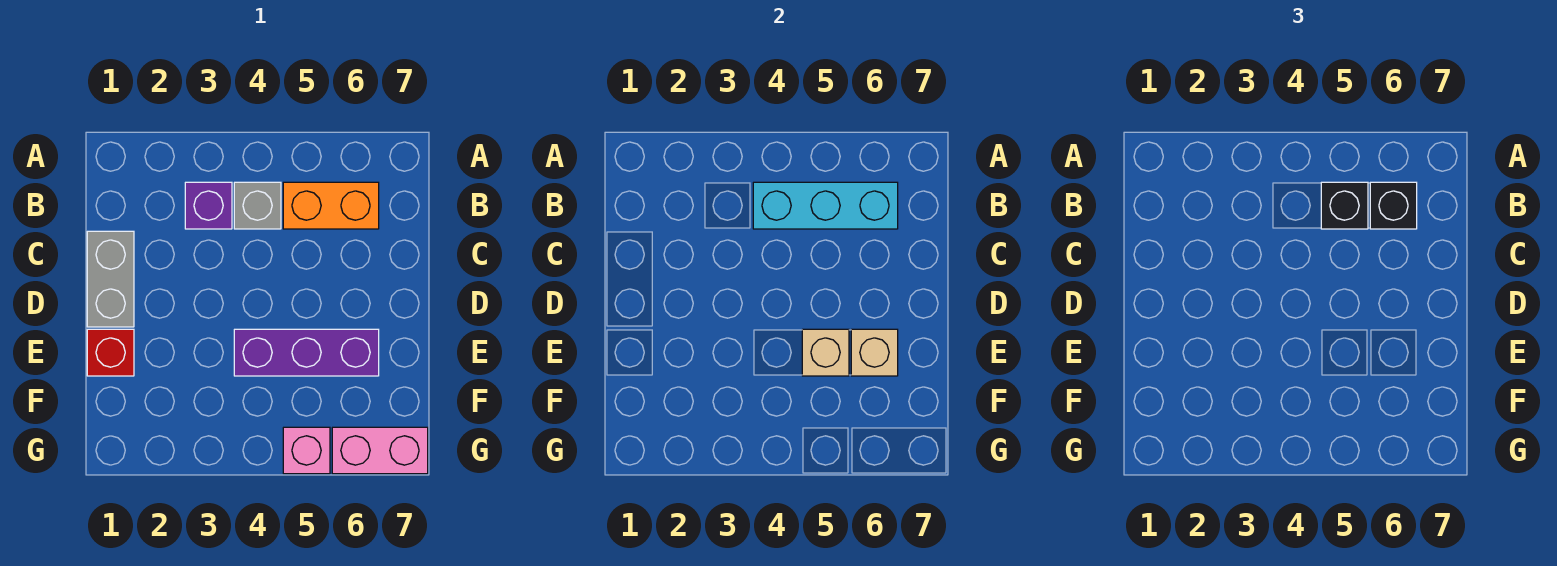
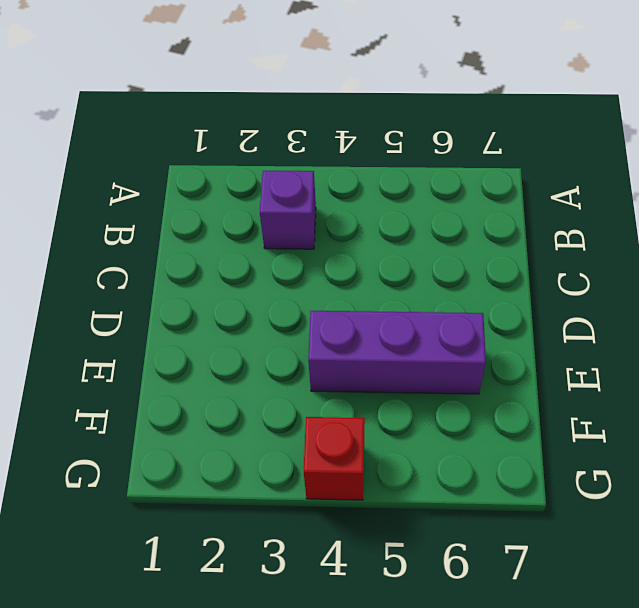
red 1x1 brick [304,417,365,500] -> red 1x1 brick moved to [87,329,134,376]
none -> grey 1x1 brick [234,182,281,229]
none -> orange 1x2 brick [283,182,379,229]
none -> grey 1x2 brick [87,231,134,327]

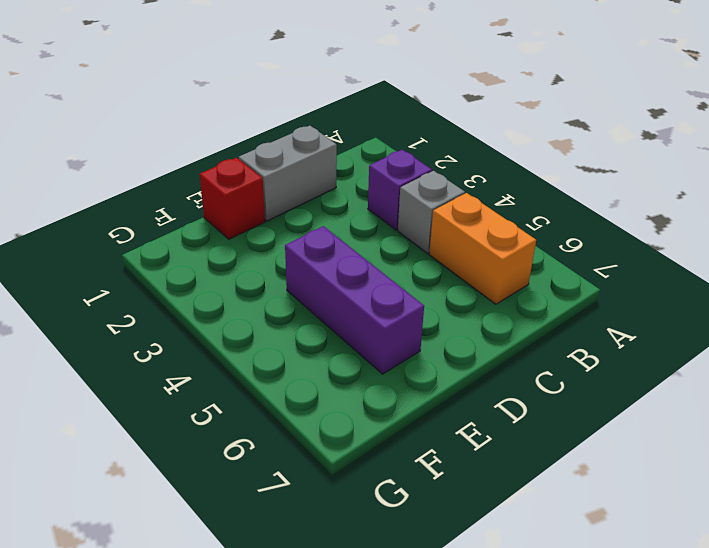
none -> pink 1x1 brick [283,427,330,474]
none -> pink 1x2 brick [332,427,428,474]
none -> cyan 1x3 brick [753,182,898,229]

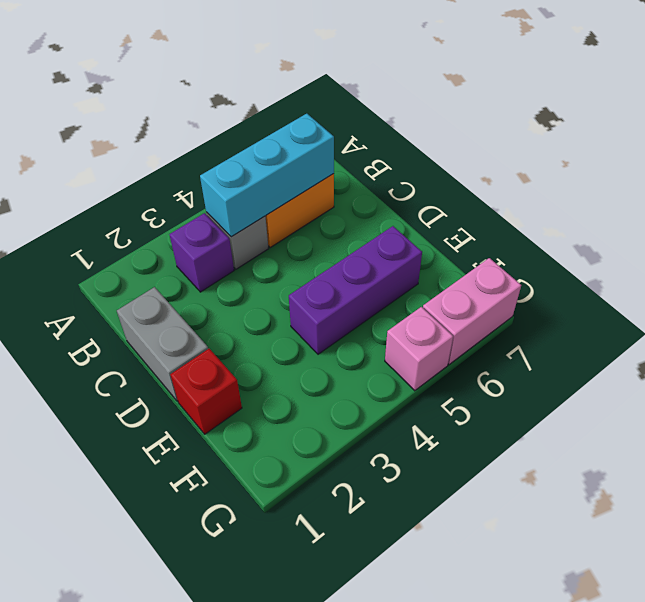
none -> tan 1x1 brick [802,329,849,376]
none -> tan 1x1 brick [851,329,898,376]
none -> black 1x1 brick [1321,182,1368,229]

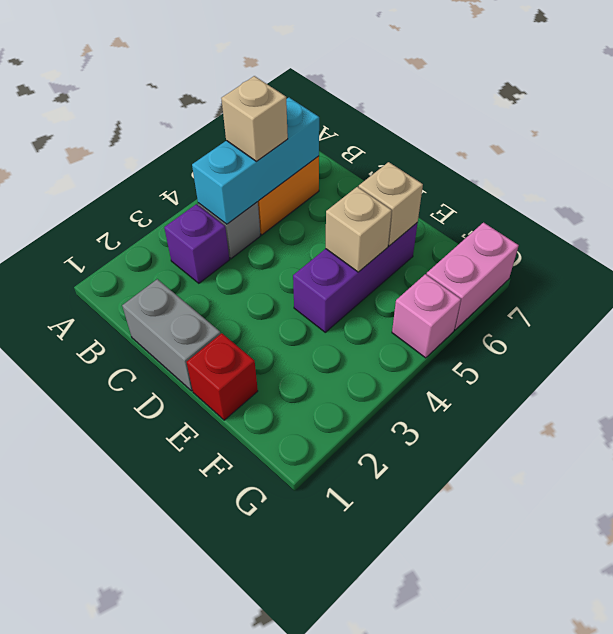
tan 1x1 brick [221,76,288,161] -> black 1x1 brick [1321,182,1368,229]
none -> black 1x1 brick [1370,182,1417,229]

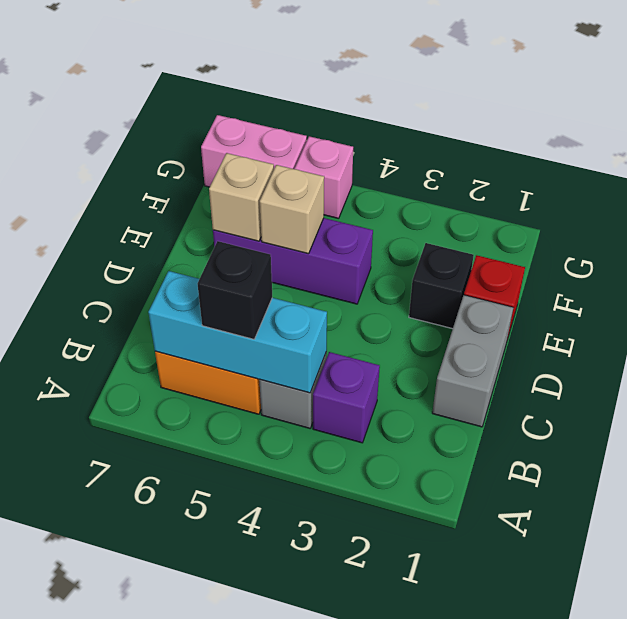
black 1x1 brick [409,243,474,329] -> black 1x1 brick moved to [1370,182,1417,229]

